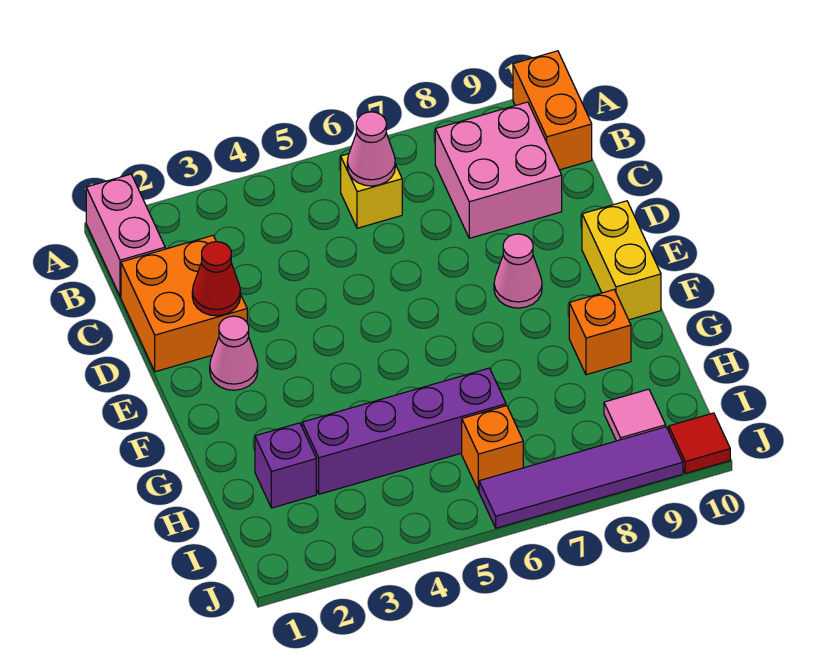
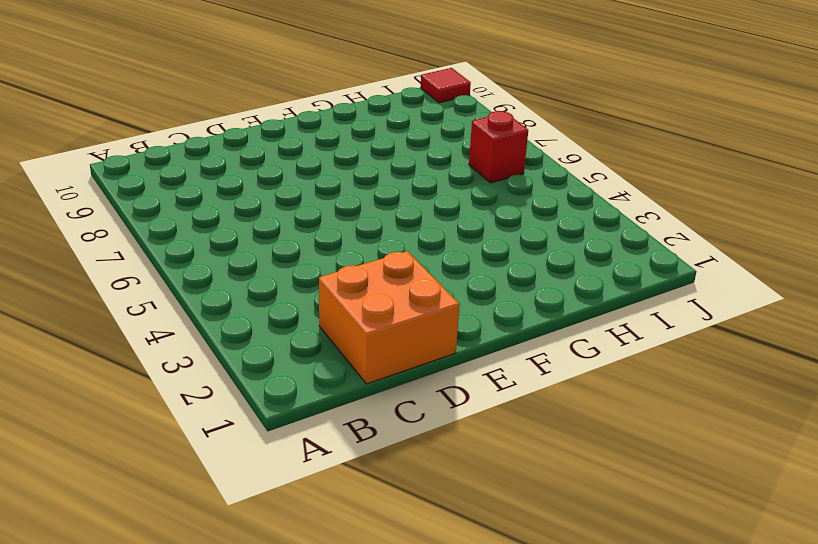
red 1x1 brick [469,111,528,183] -> orange 1x1 brick [462,406,523,491]
none -> pink 1x2 brick [86,174,165,297]
none -> orange 1x2 brick [513,51,592,170]
none -> yellow 1x1 brick [341,154,402,228]

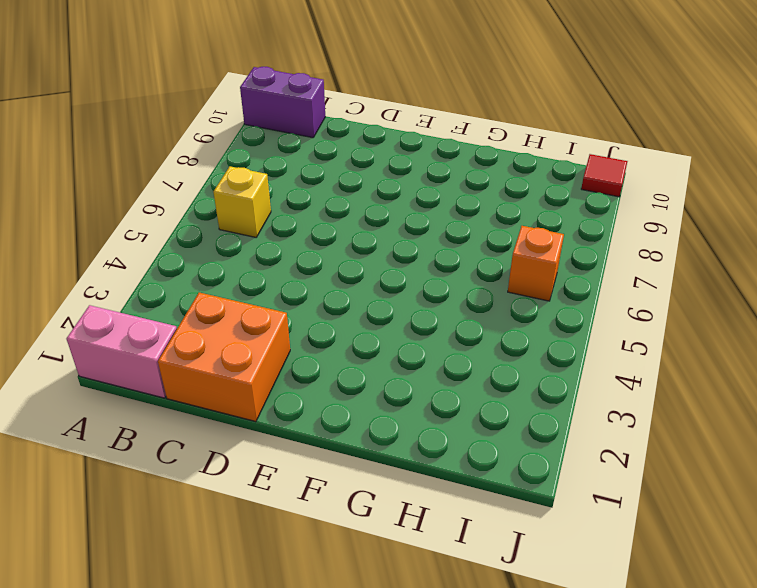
purple 1x2 brick [240,67,325,138] -> orange 1x2 brick [513,51,592,170]
none -> pink 2x2 brick [435,102,562,238]
none -> pink 1x1 cone [210,316,258,390]
none -> pink 1x1 cone [494,234,542,308]

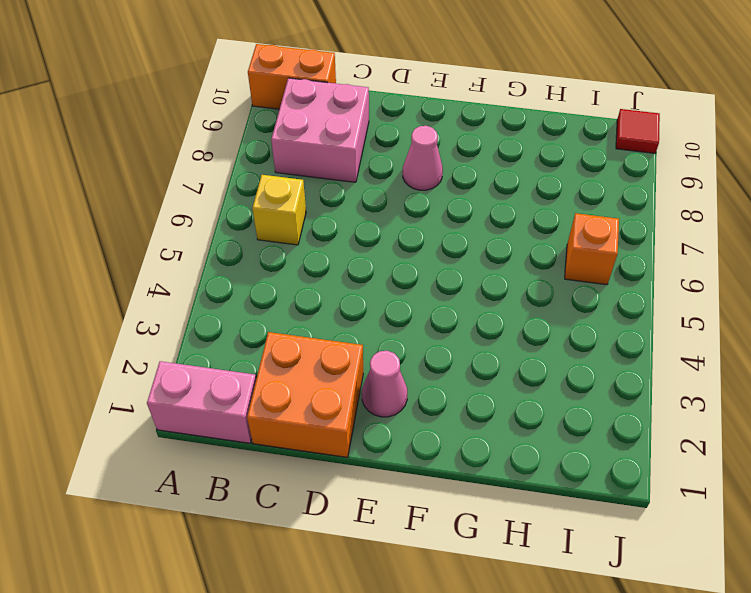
none -> yellow 1x2 brick [582,201,661,320]
none -> orange 1x1 brick [569,290,631,375]
none -> purple 1x1 brick [255,423,316,508]

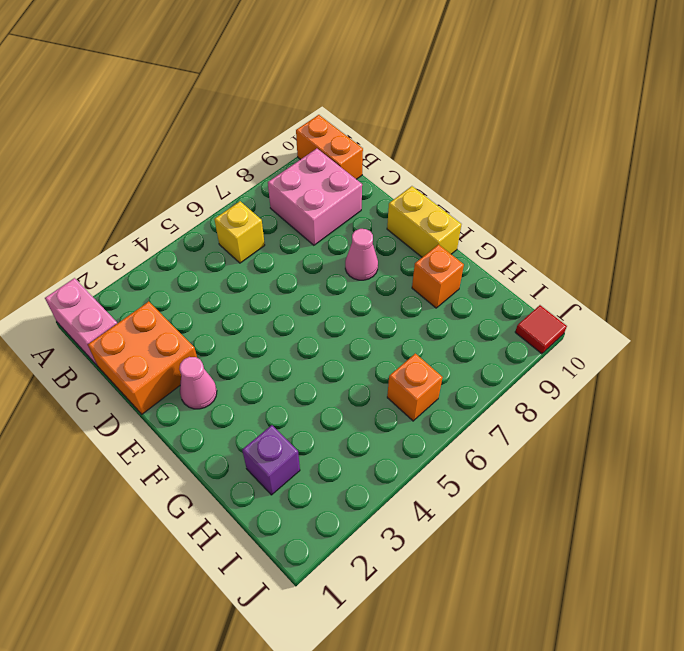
none -> purple 1x4 brick [302,368,506,494]
none -> pink 1x1 tile [604,389,666,441]
none -> purple 1x4 tile [479,427,683,528]

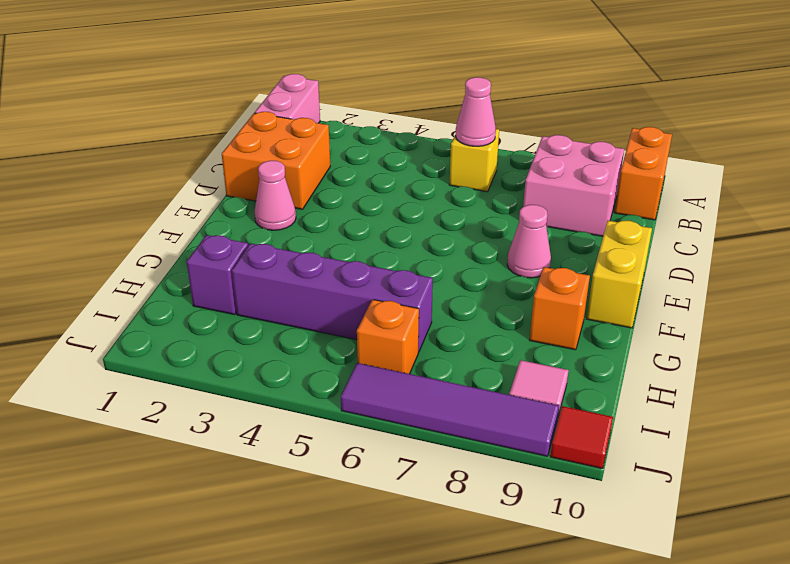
none -> red 1x1 cone [192,242,240,316]

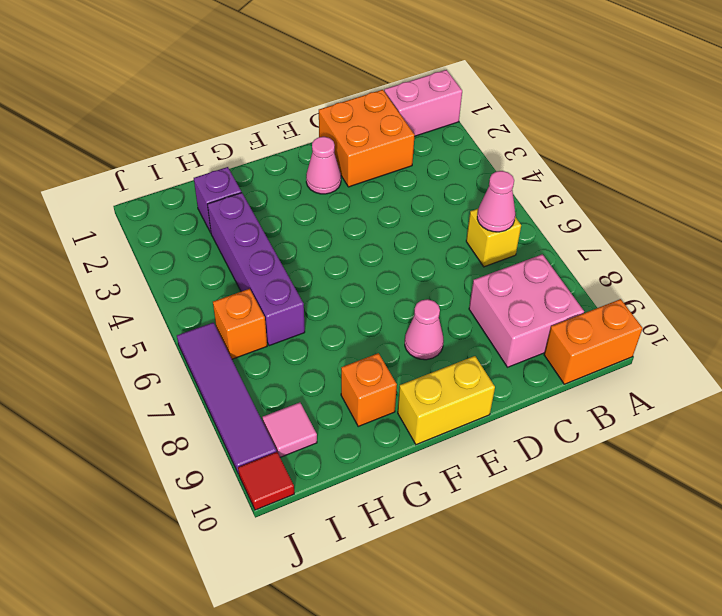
none -> red 1x1 cone [192,242,240,316]

